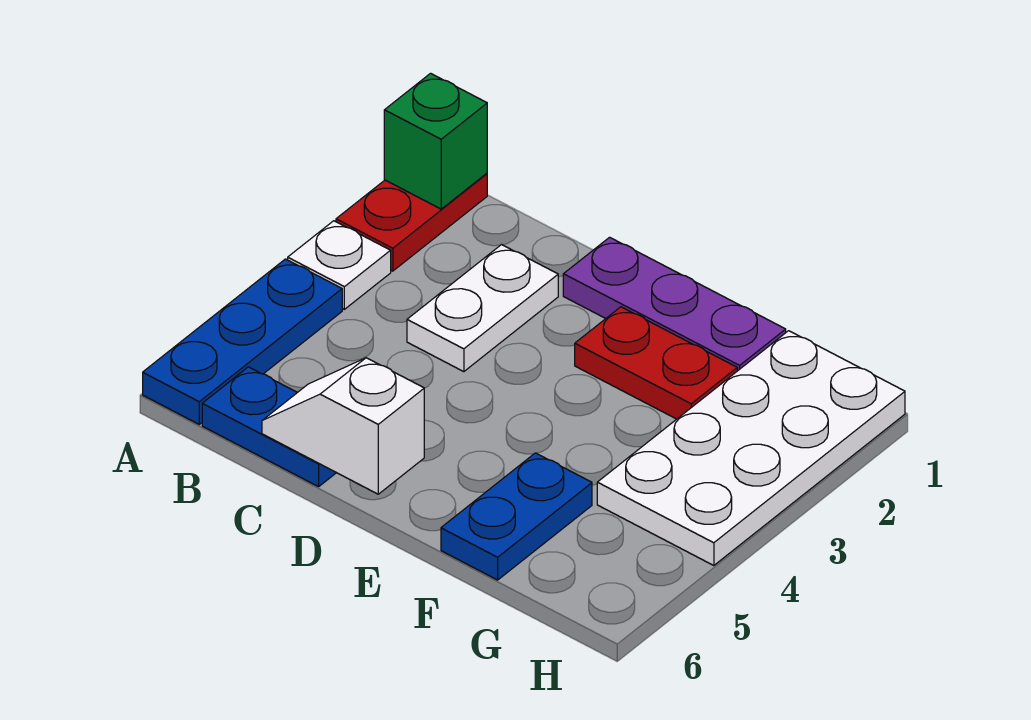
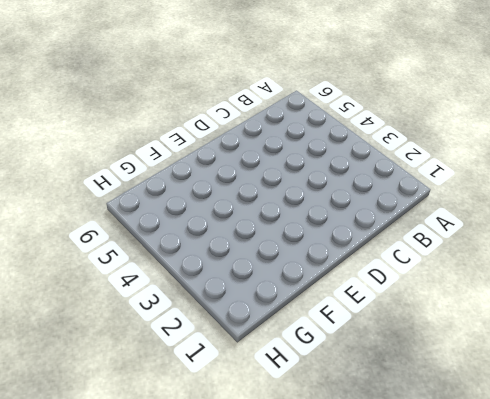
none -> red 1x2 plate [336,173,487,271]
none -> white 1x1 plate [288,221,391,309]

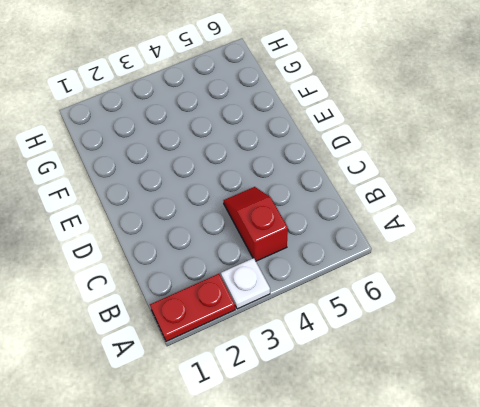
red 1x2 slope [224,187,288,261] -> none
none -> blue 1x3 plate [143,259,342,424]
none -> blue 1x2 plate [202,367,336,487]

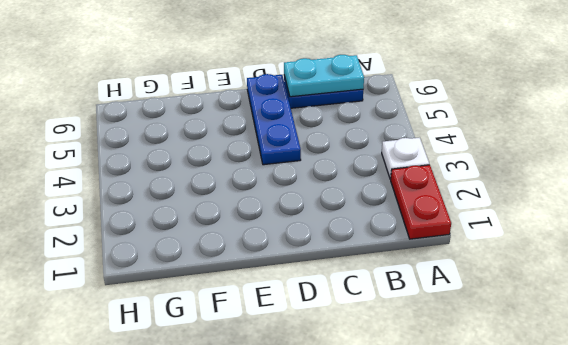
cyan 1x2 plate [284,55,364,97] -> white 1x2 slope [262,358,424,494]
blue 1x3 plate [247,74,301,165] -> blue 1x3 plate moved to [143,259,342,424]
none -> white 1x2 plate [407,245,558,372]
none -> purple 1x3 plate [563,237,786,371]

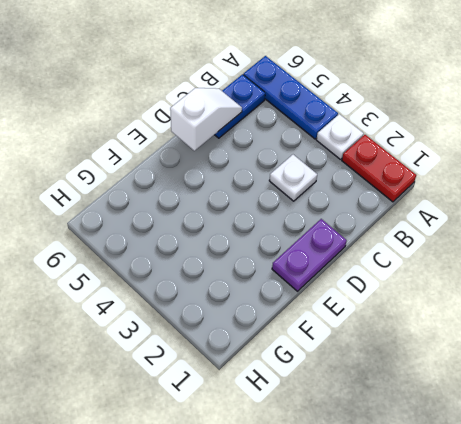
white 1x1 plate [269,155,317,201] -> white 1x2 plate [407,245,558,372]
purple 1x2 plate [272,219,347,291] -> purple 1x3 plate [563,237,786,371]
none -> red 1x2 plate [575,307,737,419]
none -> blue 1x2 plate [441,453,592,580]

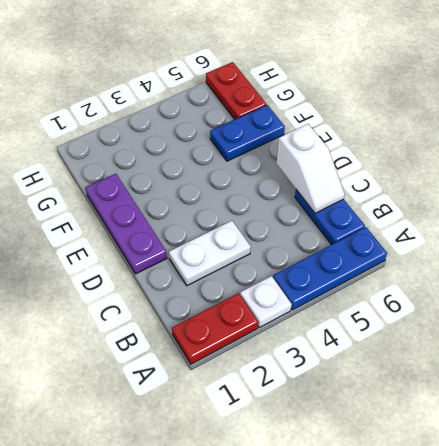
red 1x2 plate [206,62,266,119] -> red 1x2 plate moved to [575,307,737,419]
none -> white 2x4 plate [597,331,905,566]
none -> green 1x1 brick [384,73,487,209]

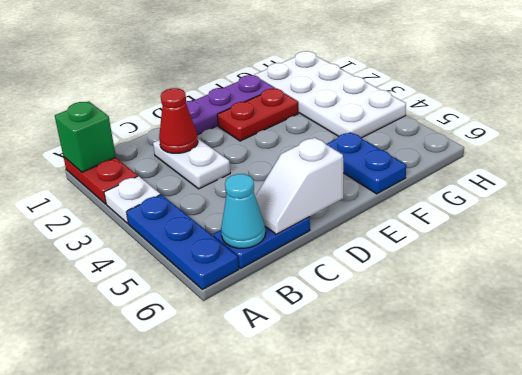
cyan 1x1 cone [221,174,265,248] -> none
red 1x1 cone [159,88,198,153] -> none

